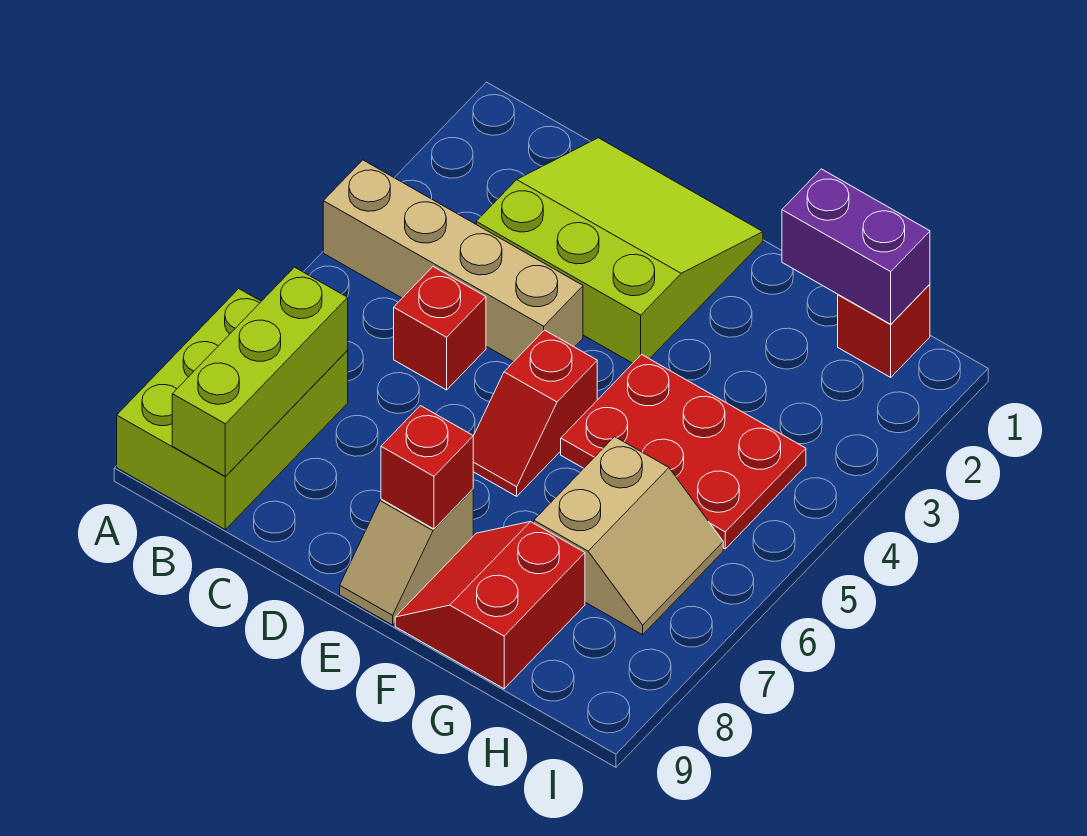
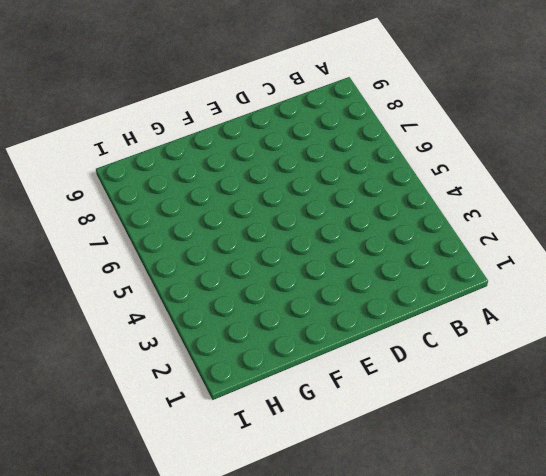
none -> tan 1x4 brick [323,160,583,362]
none -> lime 2x3 brick [117,289,348,530]
none -> lime 3x3 slope [476,138,763,363]

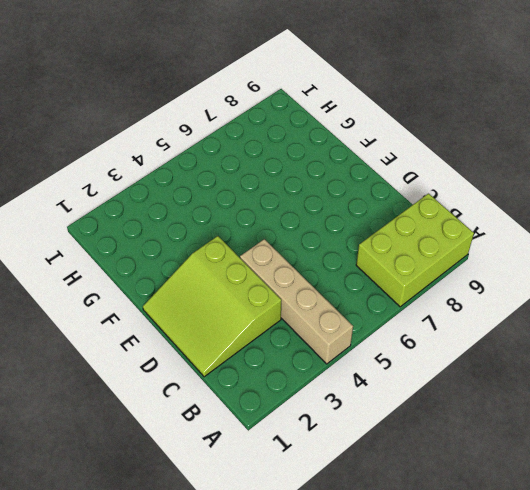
none -> red 1x1 brick [394,267,486,390]
none -> red 1x2 slope [473,330,597,496]
none -> tan 1x2 slope [340,489,473,625]

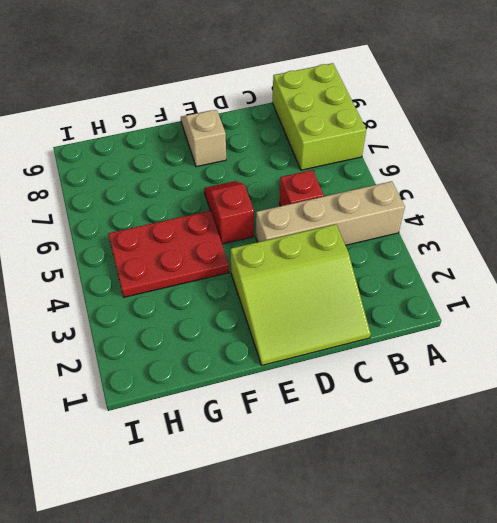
none -> red 2x2 slope [395,522,585,689]
none -> tan 2x2 slope [534,437,723,635]
none -> red 1x1 brick [838,284,930,377]

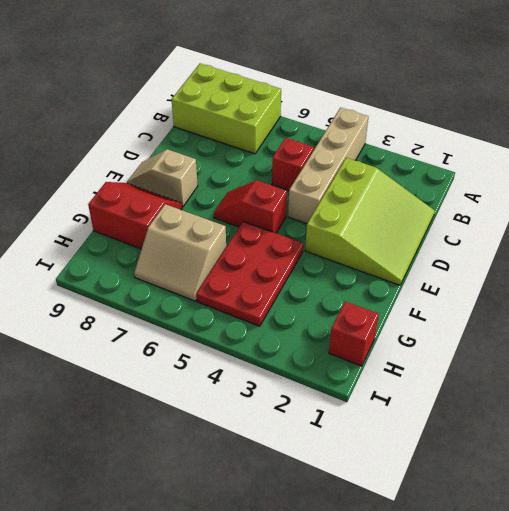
none -> lime 1x3 brick [172,267,348,476]
none -> red 1x1 brick [381,406,473,529]
none -> purple 1x2 brick [782,169,930,324]

